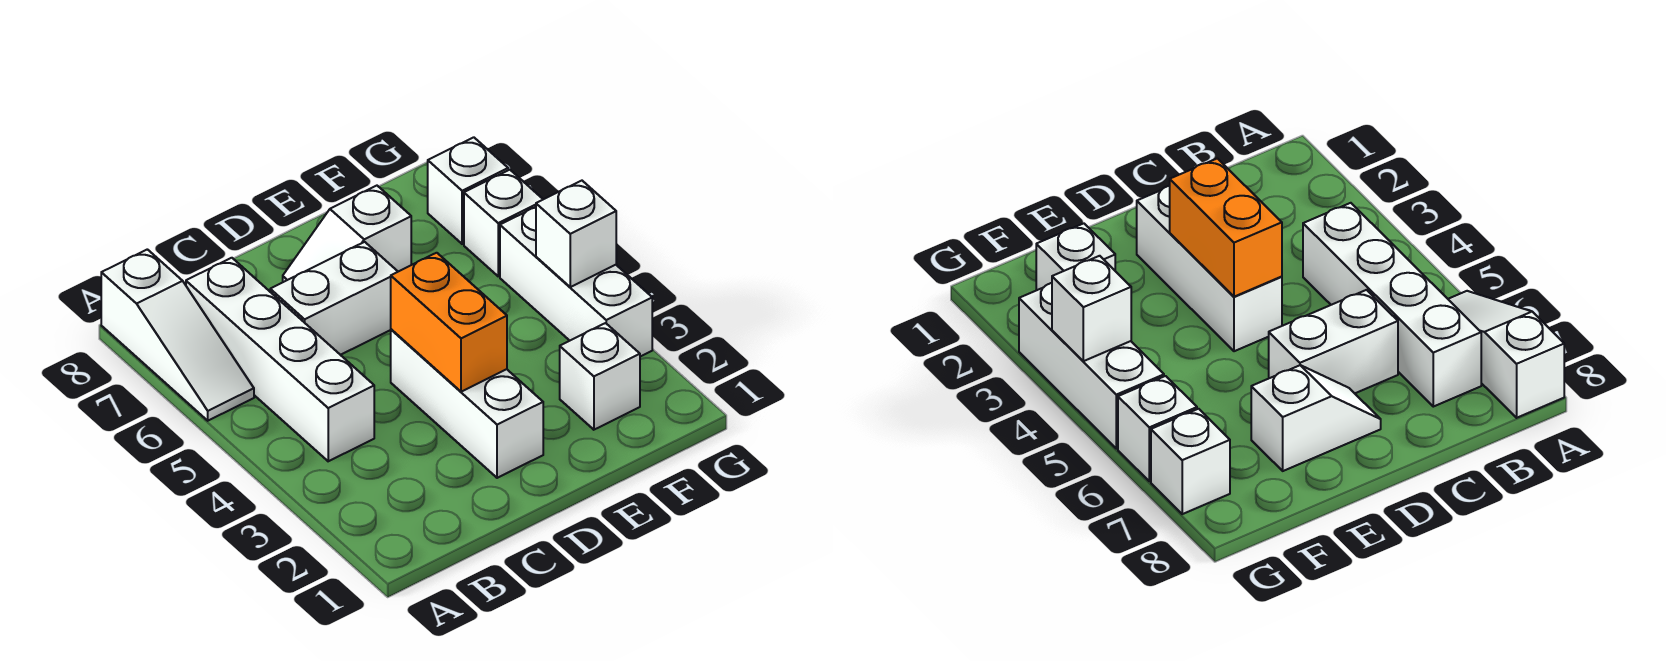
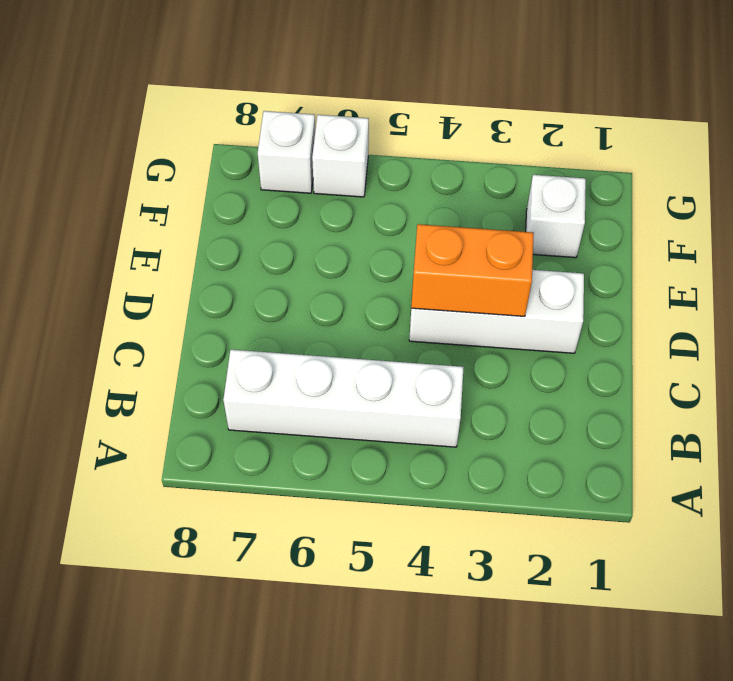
none -> white 1x3 slope [101,249,254,421]
none -> white 1x2 brick [270,242,398,355]

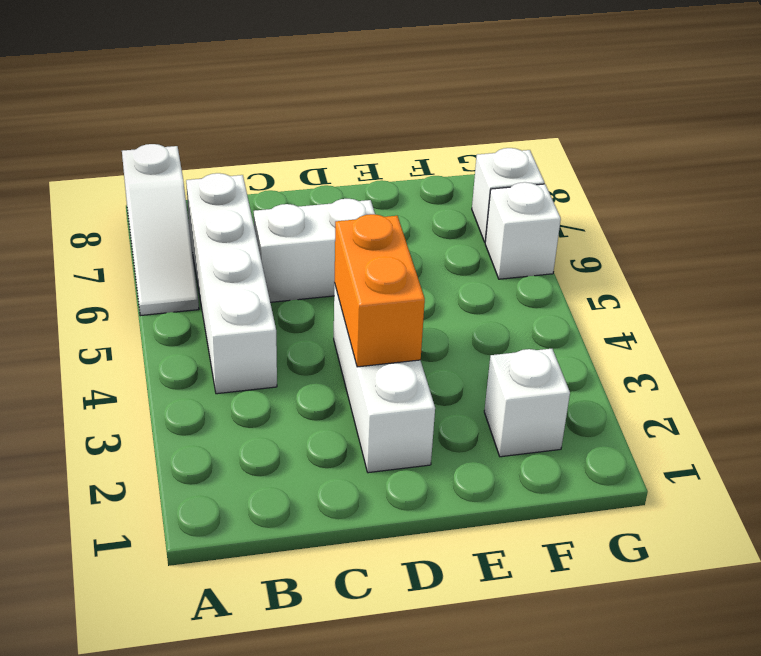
none -> white 1x2 slope [283,186,411,282]
none -> white 1x3 brick [500,207,652,357]

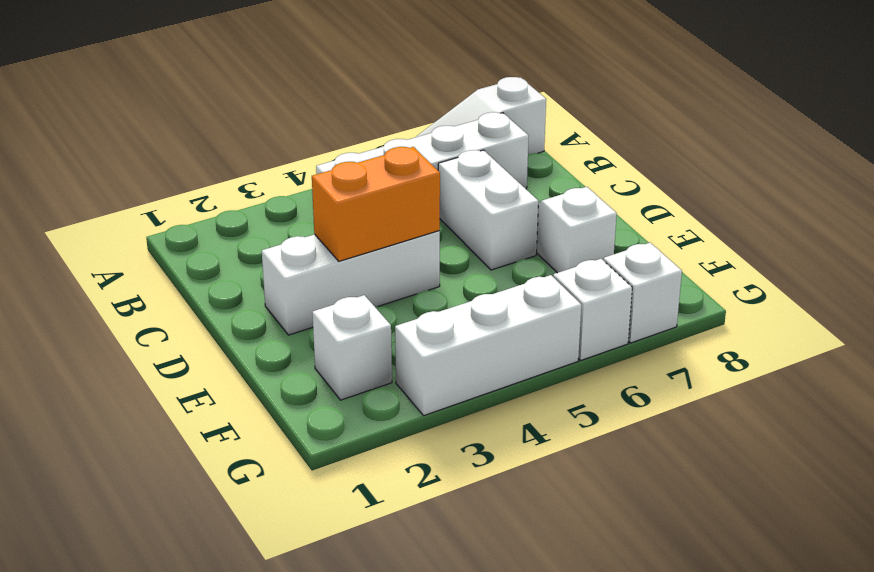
none -> white 1x1 brick [536,181,616,287]

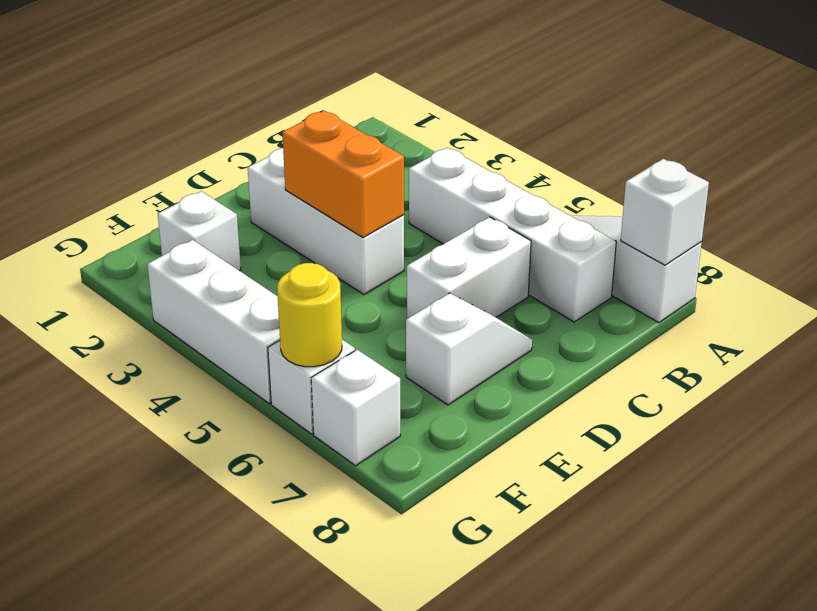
white 1x1 brick [621,159,709,265] -> white 1x1 brick moved to [536,181,616,287]
yellow 1x1 round brick [277,263,342,367] -> none

